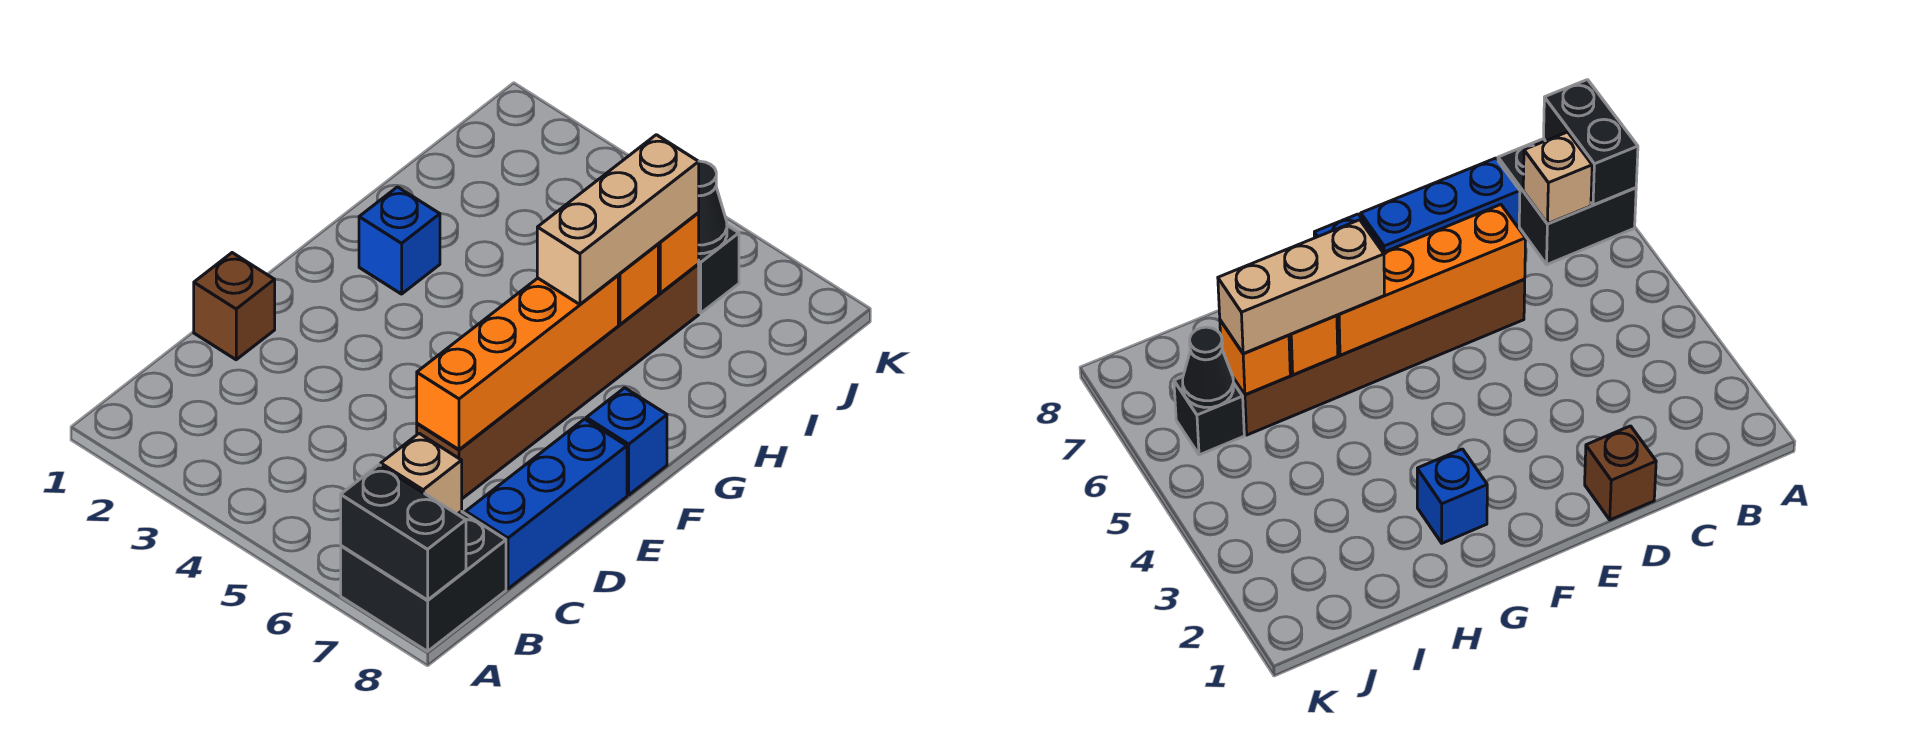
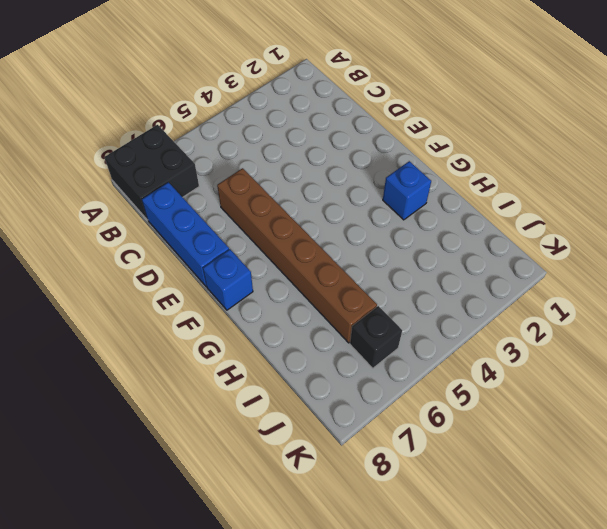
none -> brown 1x1 brick [194,253,275,360]
none -> black 1x2 brick [341,465,466,600]
none -> tan 1x1 brick [381,434,462,514]

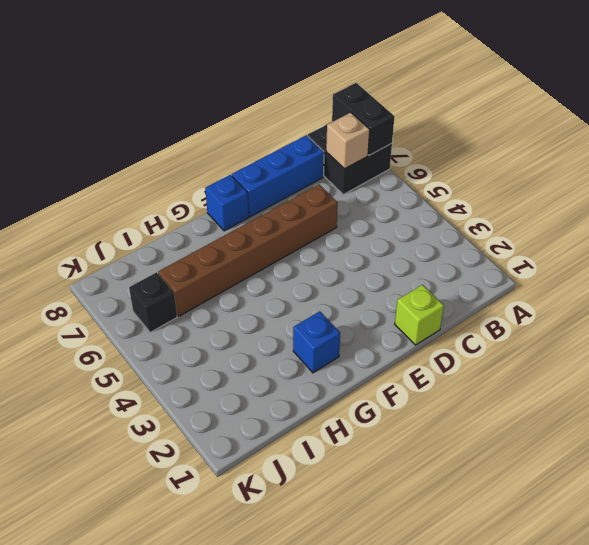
lime 1x1 brick [395,285,444,345] -> brown 1x1 brick [194,253,275,360]
none -> orange 1x4 brick [417,275,618,450]
none -> orange 1x1 brick [618,244,658,324]
none -> orange 1x1 brick [658,213,699,293]

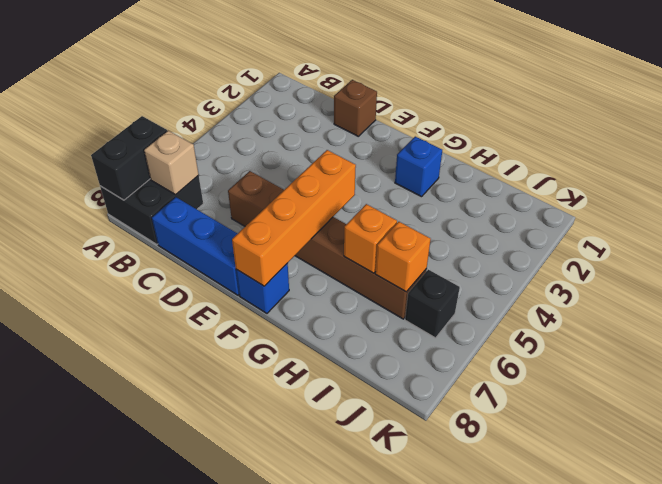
orange 1x4 brick [232,150,356,286] -> orange 1x4 brick turned to [417,275,618,450]
none -> black 1x1 cone [698,161,727,254]
none -> tan 1x3 brick [537,135,699,304]

